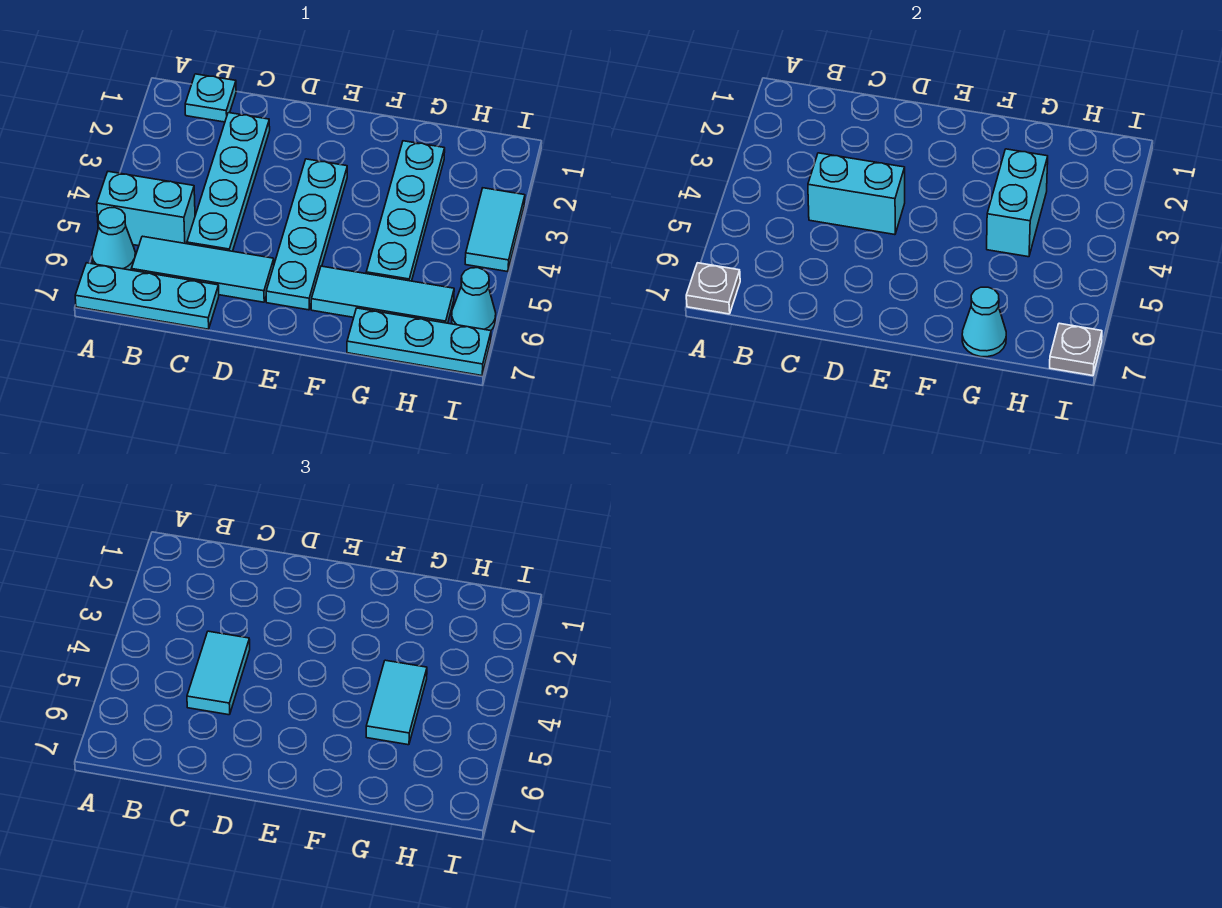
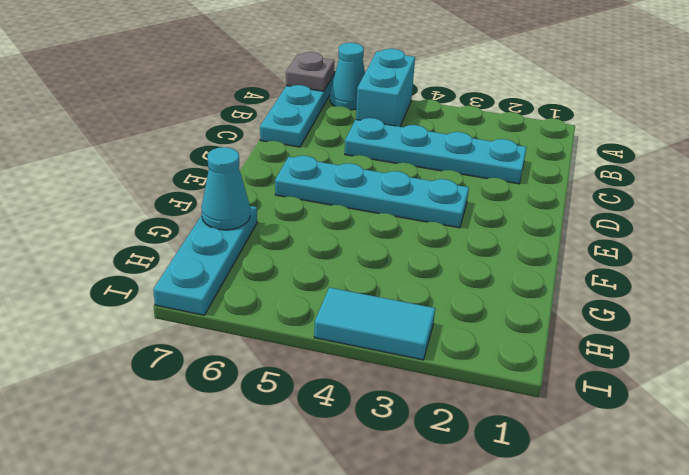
none -> cyan 1x1 plate [185,74,236,122]
none -> cyan 1x3 tile [131,236,274,302]
none -> cyan 1x3 tile [311,266,454,323]

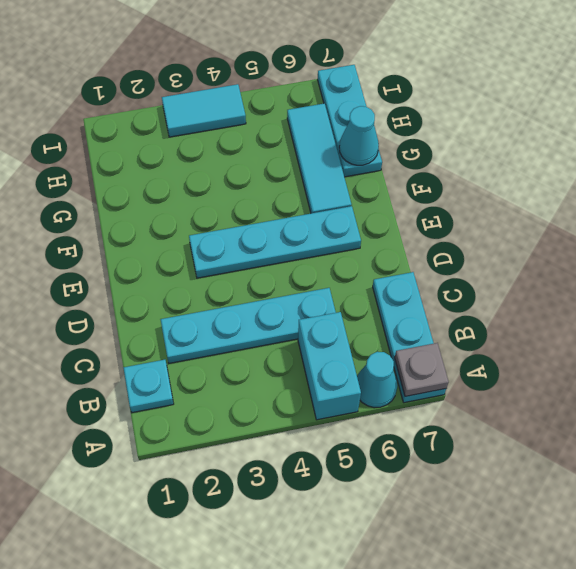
none -> cyan 1x3 tile [131,236,274,302]
none -> cyan 1x4 plate [366,141,445,281]
none -> cyan 1x1 cone [452,268,496,331]

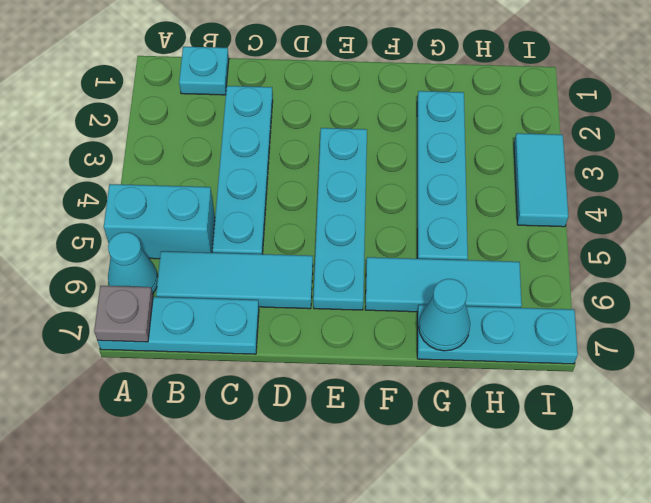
none -> cyan 1x1 cone [452,268,496,331]
none -> cyan 1x2 brick [808,153,905,235]
none -> cyan 1x2 brick [987,149,1048,257]

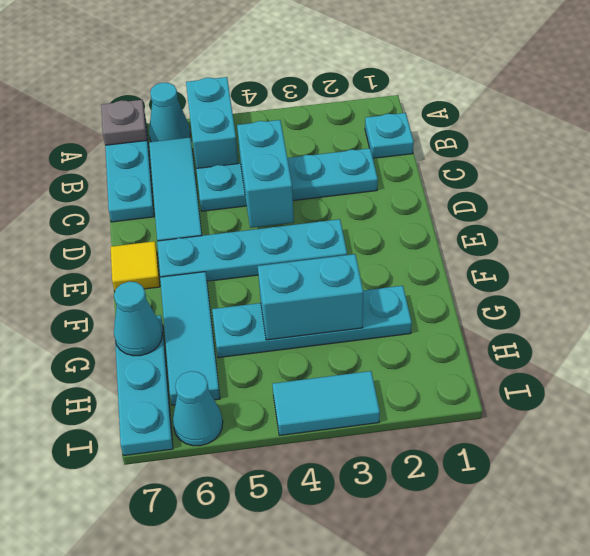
yellow 1x1 tile [111,241,160,291] -> none
none -> grey 1x1 plate [1050,323,1102,376]
none -> cyan 1x2 tile [187,631,250,715]
none -> cyan 1x2 tile [366,660,427,745]

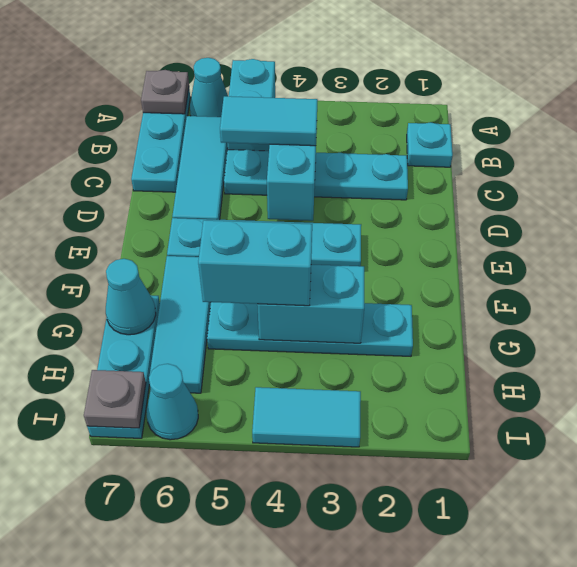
cyan 1x2 brick [198,220,312,306] -> cyan 1x2 tile [366,660,427,745]

